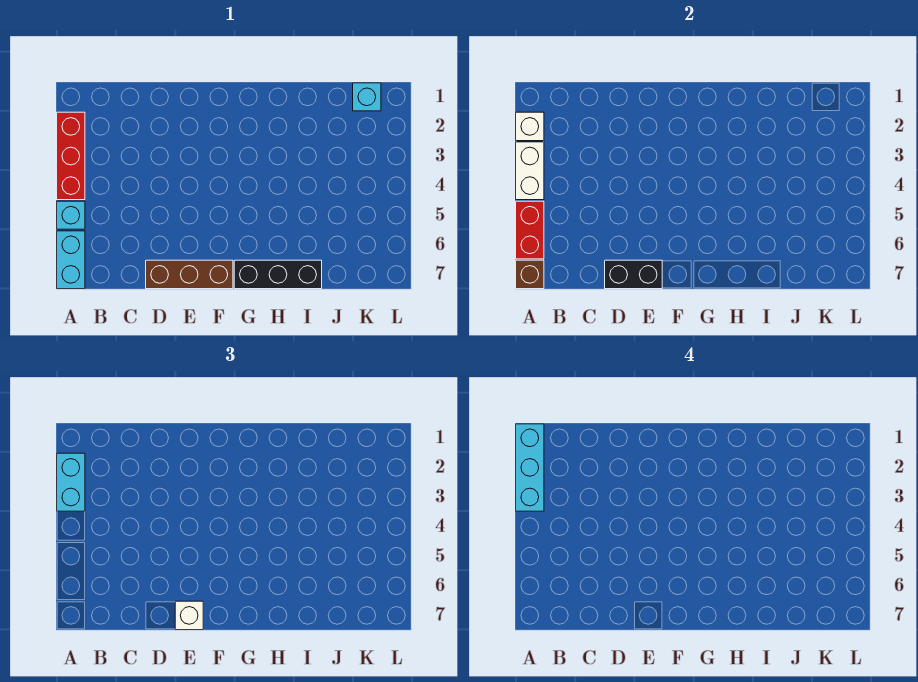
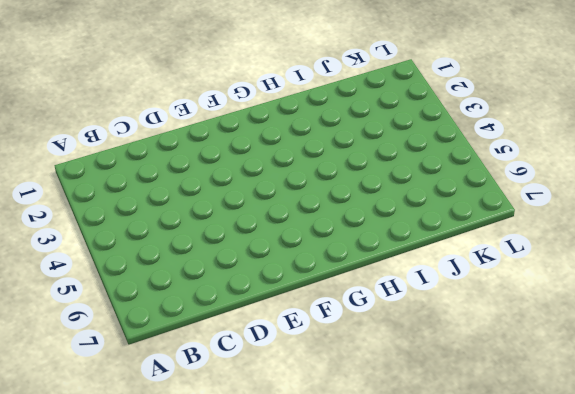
none -> red 1x3 brick [57,112,85,200]
none -> cyan 1x1 brick [57,201,85,229]
none -> cyan 1x2 brick [57,231,85,289]

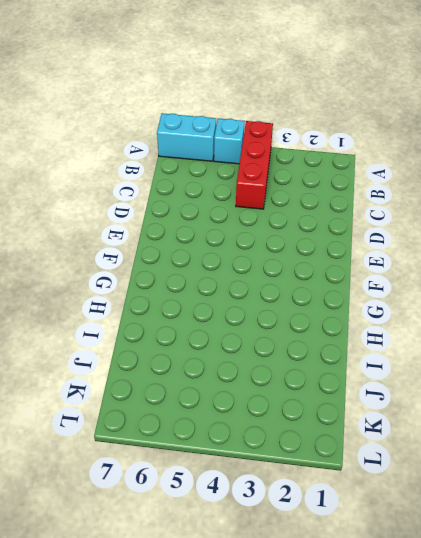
red 1x3 brick [236,121,273,209] -> red 1x3 brick turned to [57,112,85,200]
none -> brown 1x3 brick [146,260,233,289]
none -> black 1x3 brick [234,260,322,289]
none -> cyan 1x1 brick [353,83,381,111]

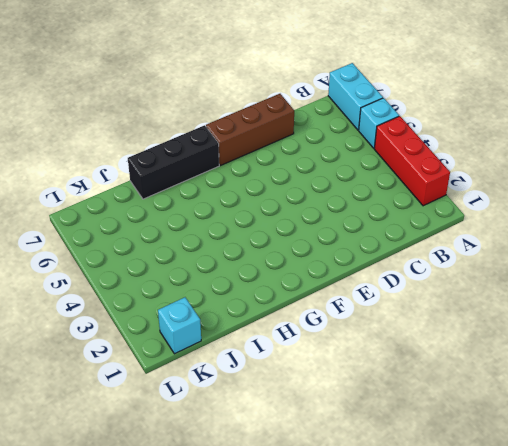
none -> white 1x1 brick [516,112,544,141]
none -> white 1x2 brick [516,142,544,200]
none -> red 1x2 brick [516,201,544,259]

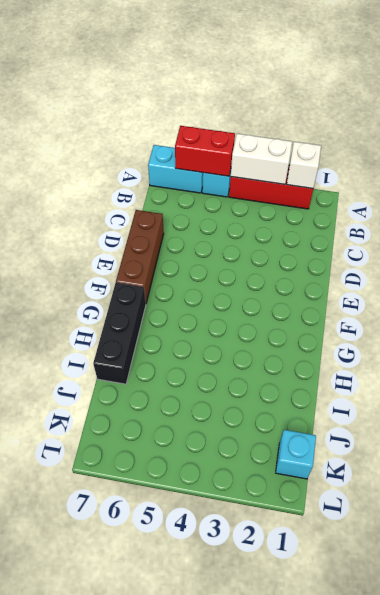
none -> brown 1x1 brick [516,260,544,289]
none -> black 1x2 brick [605,260,662,289]
none -> cyan 1x2 brick [57,453,85,511]

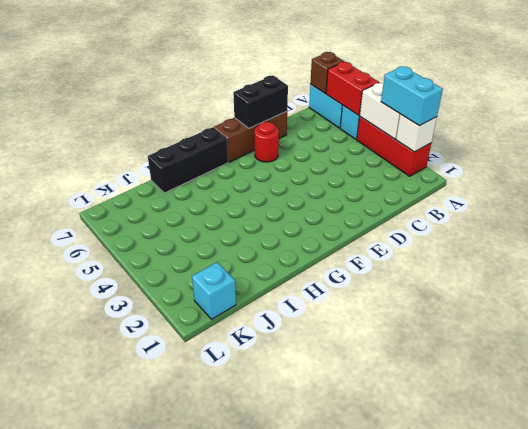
red 1x1 round brick [254,122,279,162] -> none
none -> white 1x1 brick [175,601,203,630]
none -> cyan 1x3 brick [516,424,544,511]

